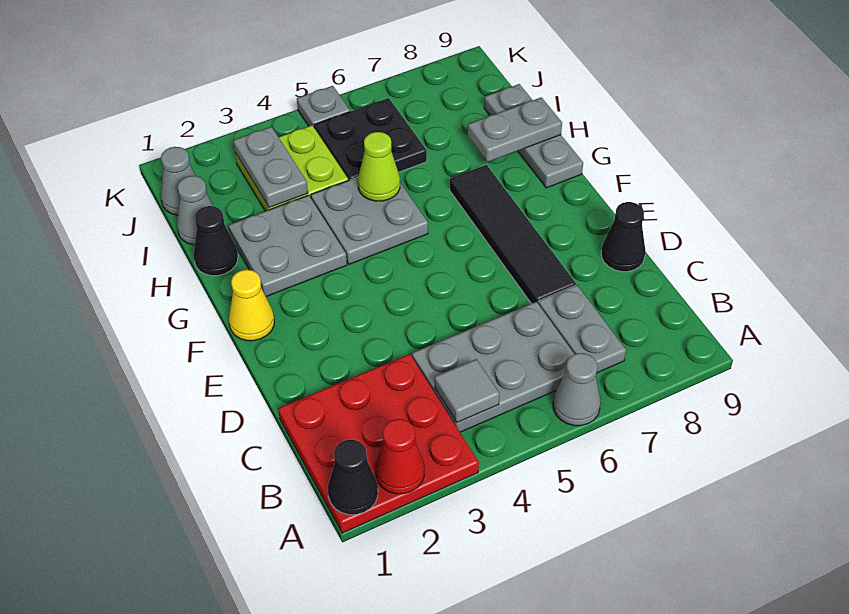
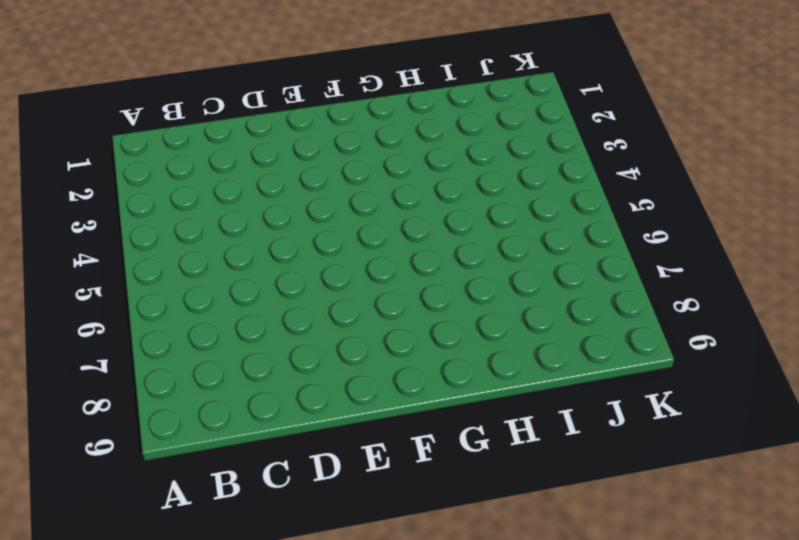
none -> red 3x3 plate [278,354,479,533]
none -> grey 1x1 cone [553,353,601,426]
none -> grey 2x3 plate [412,302,574,432]

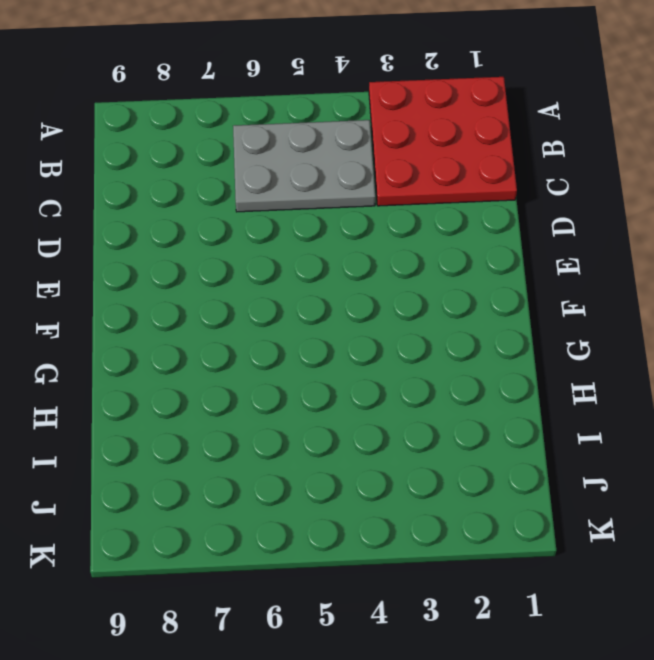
none -> grey 1x1 cone [553,353,601,426]
none -> grey 1x2 plate [538,285,626,373]
none -> black 1x4 tile [450,165,576,304]

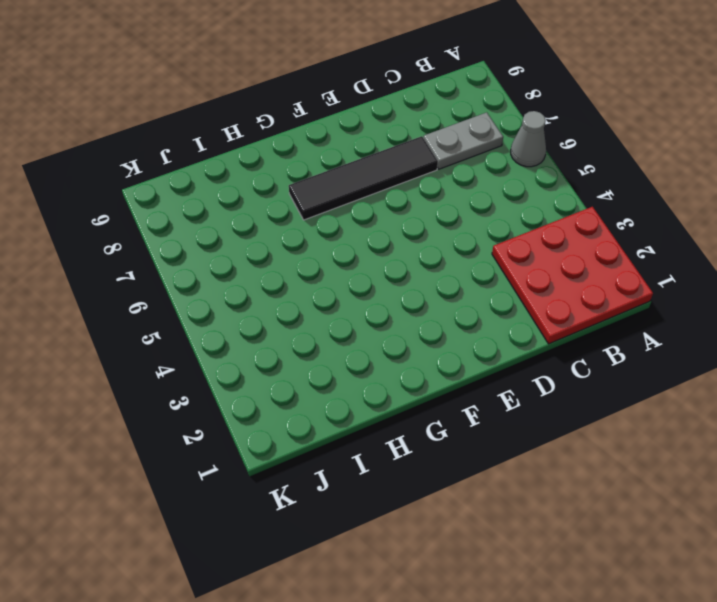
none -> grey 2x3 plate [412,302,574,432]
none -> black 1x1 cone [601,202,646,272]
none -> yellow 1x1 cone [229,270,274,341]

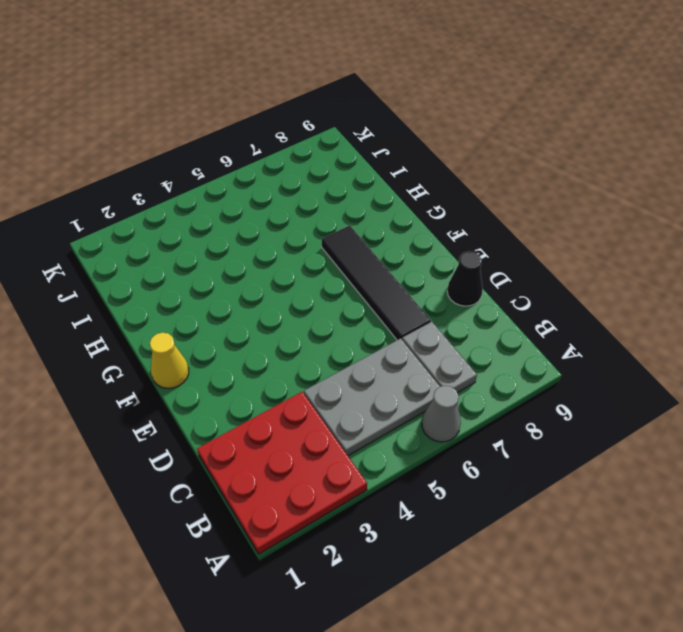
none -> grey 2x2 plate [228,195,347,297]
none -> grey 2x2 plate [311,177,428,264]
none -> grey 1x3 plate [484,84,583,188]

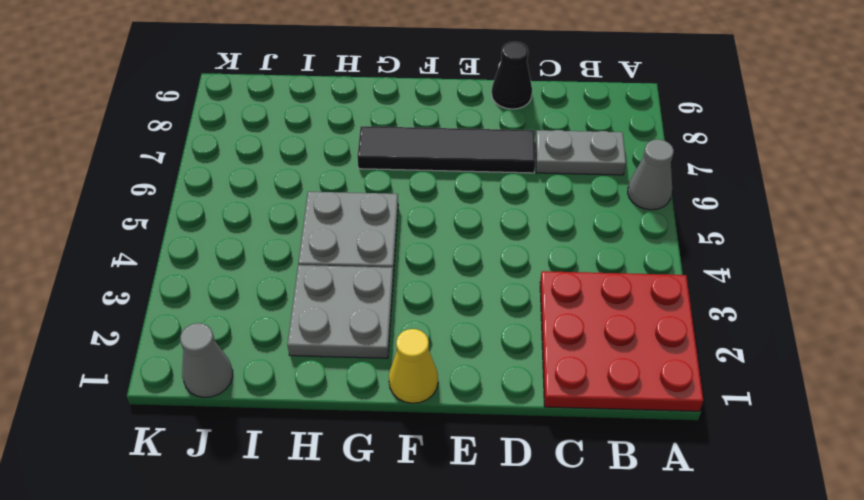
none -> grey 2x3 plate [412,302,574,432]
none -> grey 1x3 plate [484,84,583,188]
none -> black 1x1 cone [194,206,238,276]

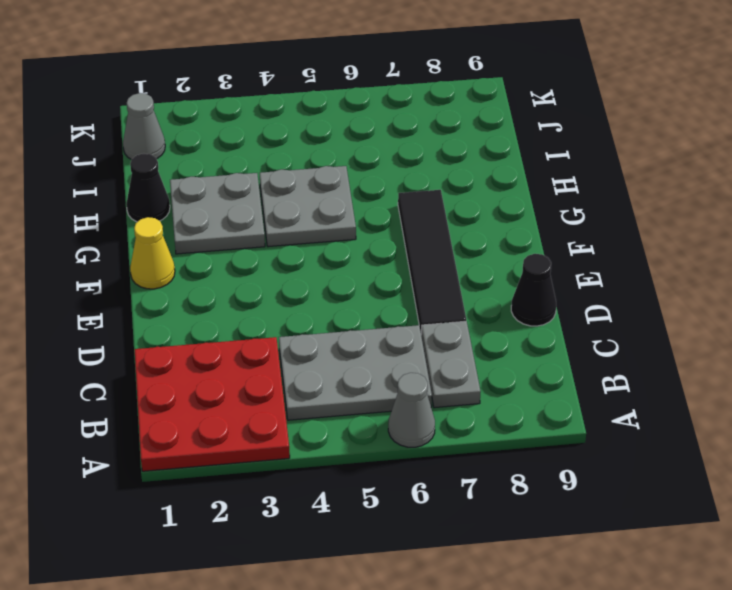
none -> grey 1x3 plate [484,84,583,188]
none -> grey 1x1 cone [177,176,213,245]
none -> lime 2x2 plate [235,125,348,211]

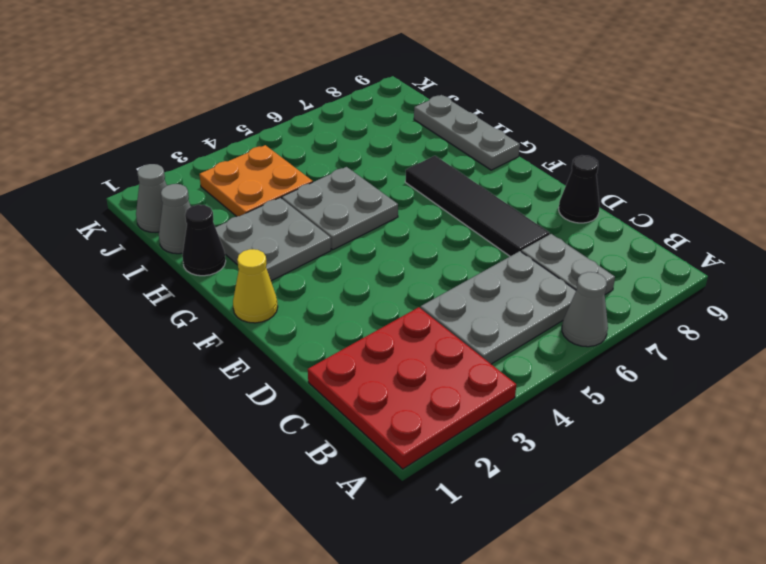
orange 2x2 plate [200,145,313,217] -> lime 2x2 plate [235,125,348,211]
none -> black 2x2 plate [314,98,427,180]
none -> grey 1x1 plate [297,86,350,127]
none -> black 1x1 cone [328,440,378,515]

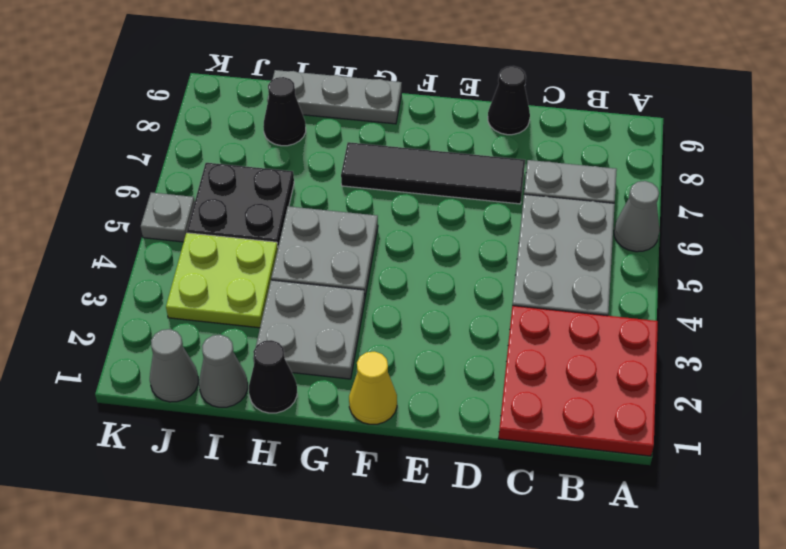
black 1x1 cone [263,77,306,146] -> black 1x1 cone moved to [328,440,378,515]
none -> red 1x1 cone [375,419,424,494]
none -> grey 1x1 tile [435,359,500,423]
none -> lime 1x1 cone [358,132,400,201]

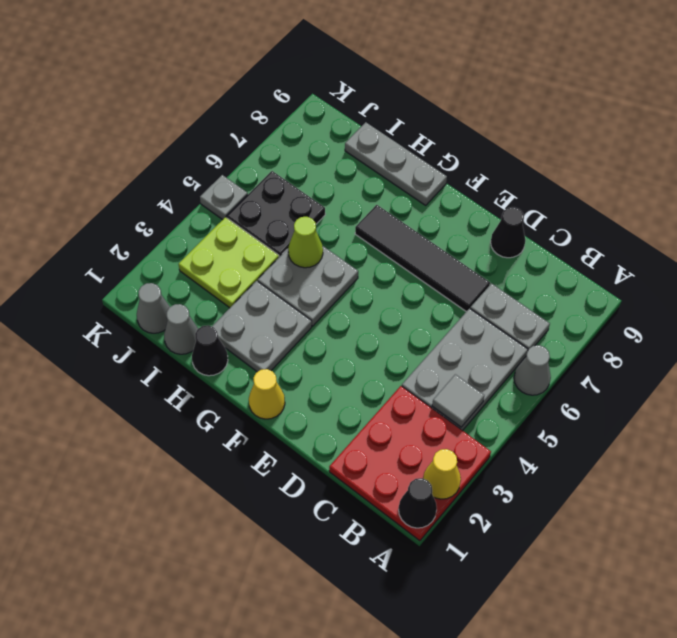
yellow 1x1 cone [423,449,461,499] -> red 1x1 cone [375,419,424,494]
none -> grey 1x2 plate [468,97,562,162]
none -> grey 1x2 plate [233,127,308,208]

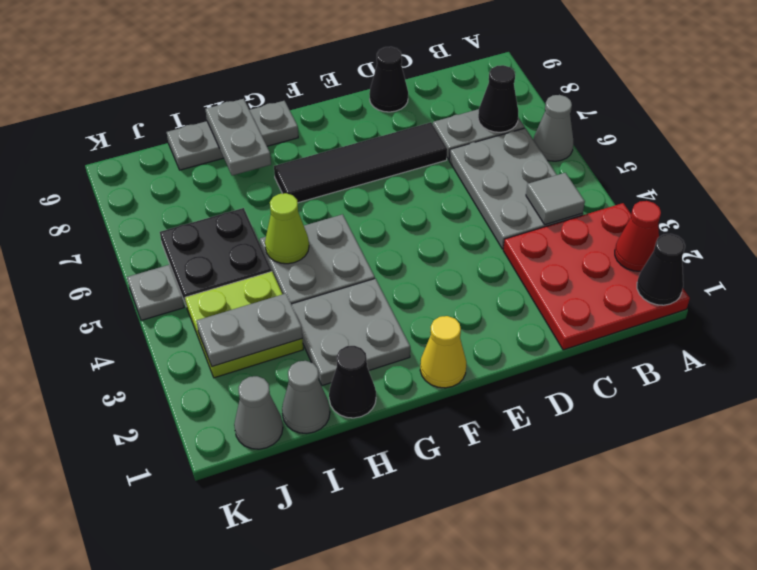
black 1x1 cone [478,65,518,132] -> none

